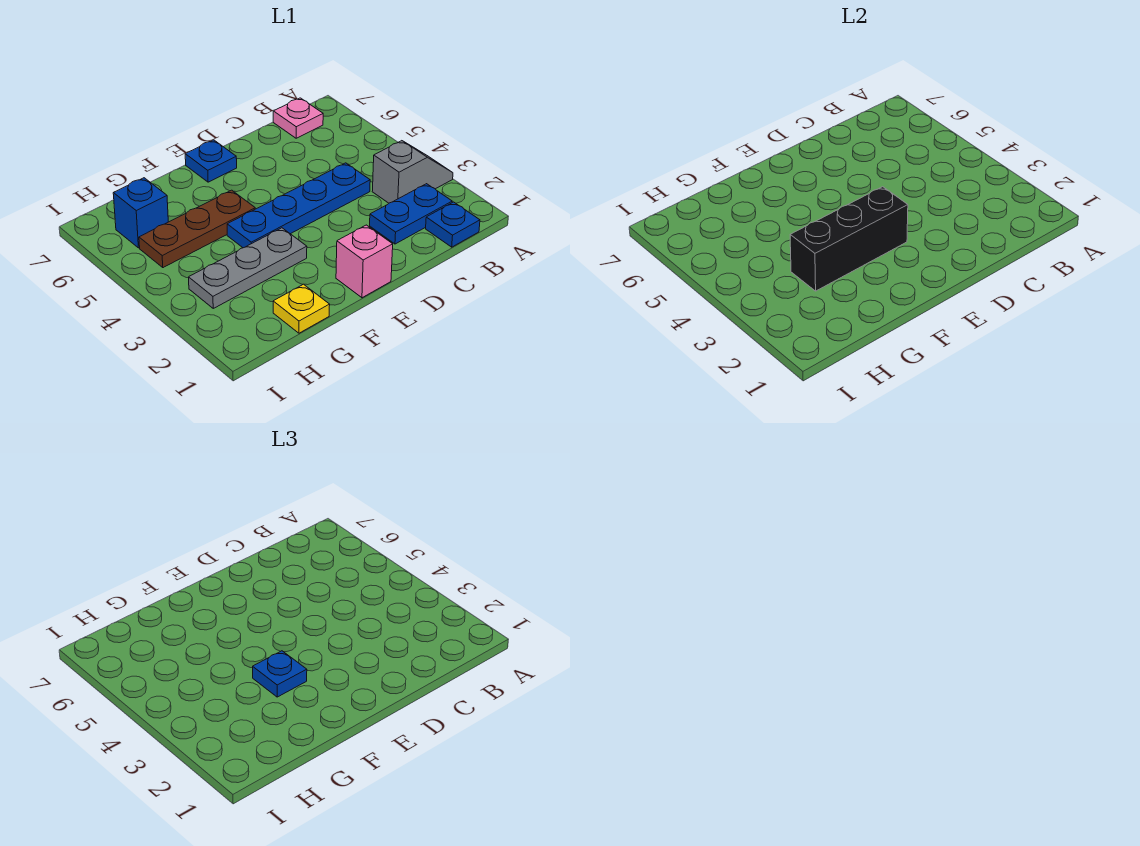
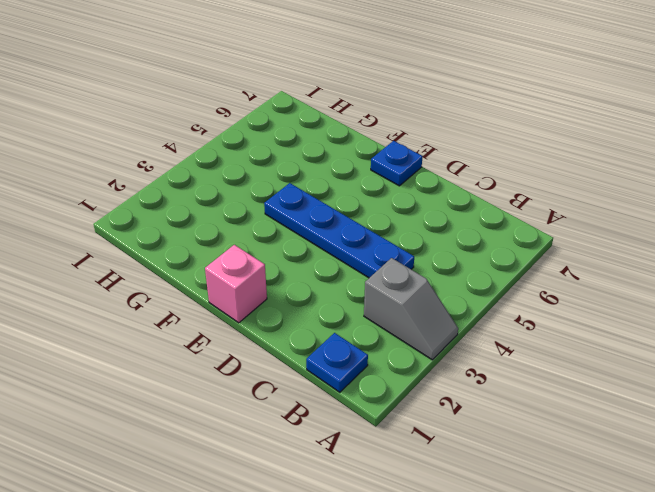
none -> blue 1x2 plate [370,184,452,244]
none -> pink 1x1 plate [273,98,323,138]
none -> grey 1x3 plate [189,228,307,308]

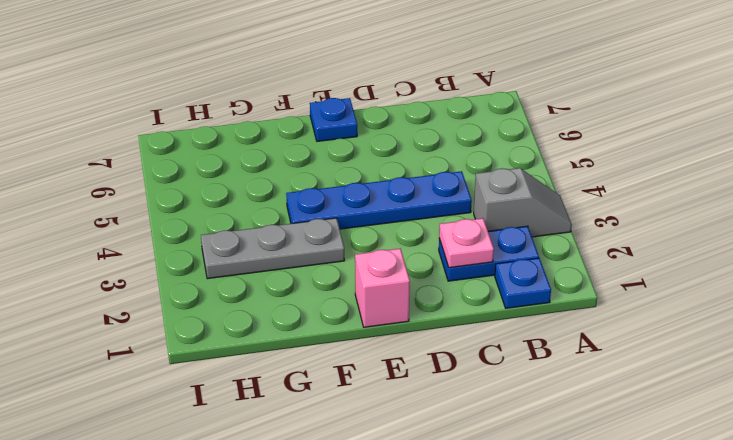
pink 1x1 plate [439,218,494,268] -> pink 1x1 plate moved to [273,98,323,138]
none -> brown 1x3 plate [139,190,255,268]
none -> yellow 1x1 plate [273,284,330,333]
none -> blue 1x1 brick [113,178,168,248]

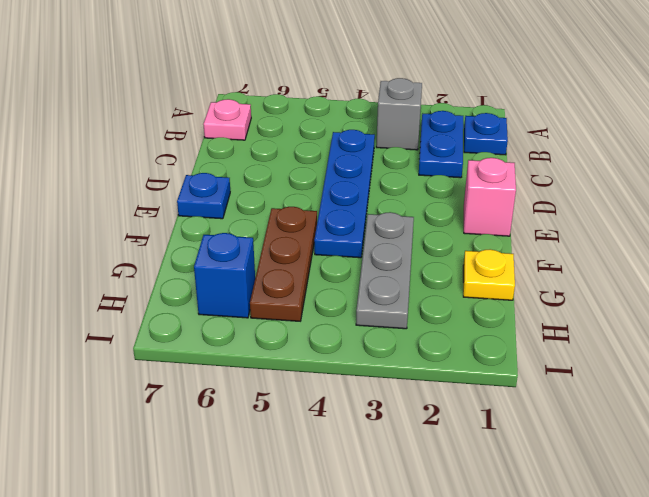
none -> black 1x3 brick [790,187,908,291]
none -> blue 1x1 plate [253,651,307,697]

